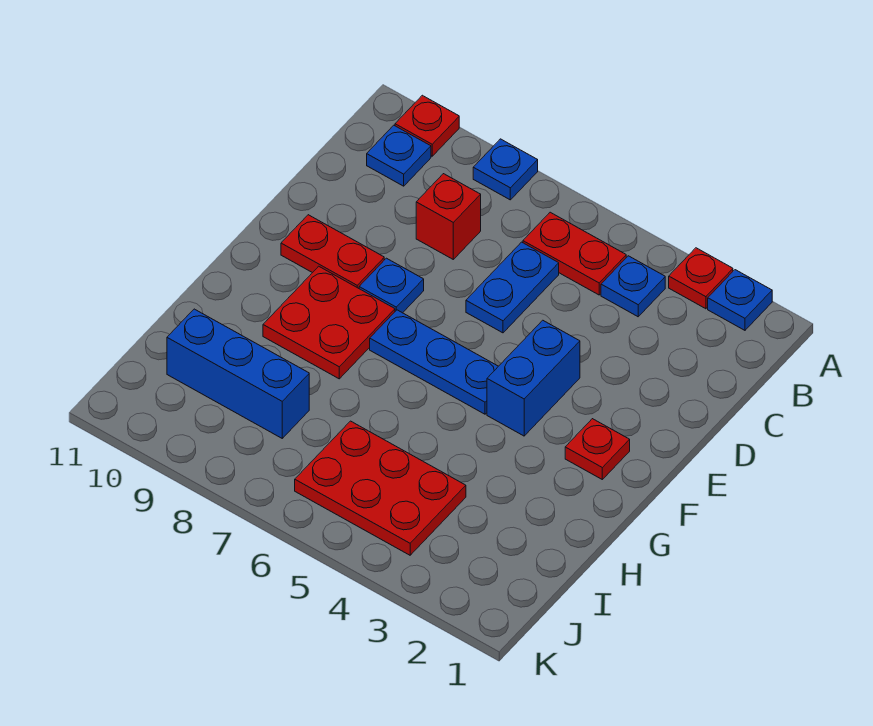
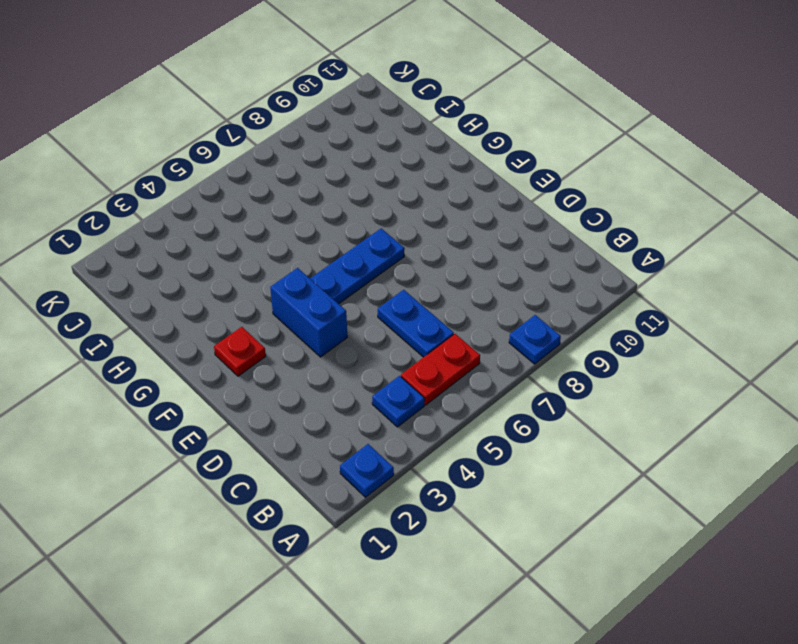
none -> red 1x1 plate [669,248,733,309]
none -> red 1x1 plate [395,95,459,156]
none -> blue 1x1 plate [367,125,431,186]

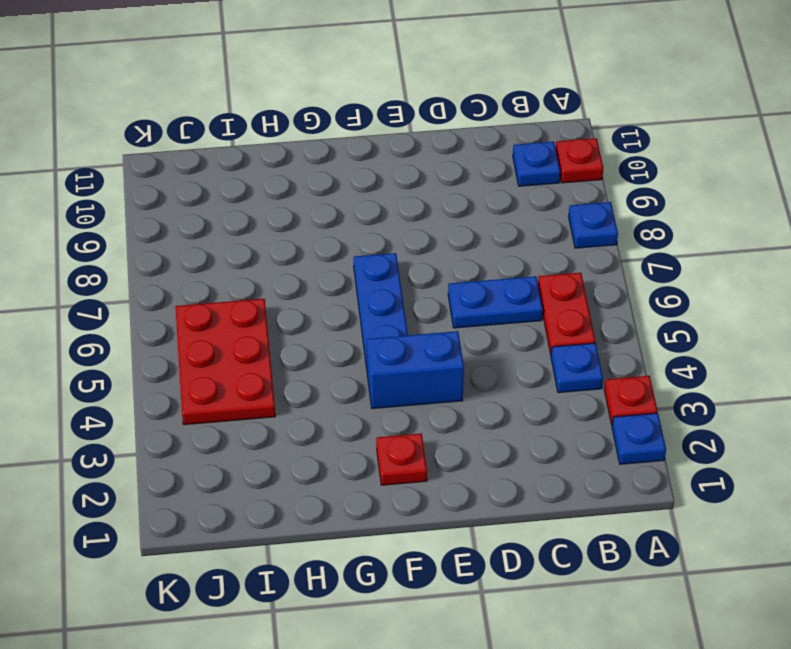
none -> red 1x1 brick [416,174,481,259]
none -> blue 1x1 plate [359,258,424,313]
none -> red 1x2 plate [281,215,384,288]

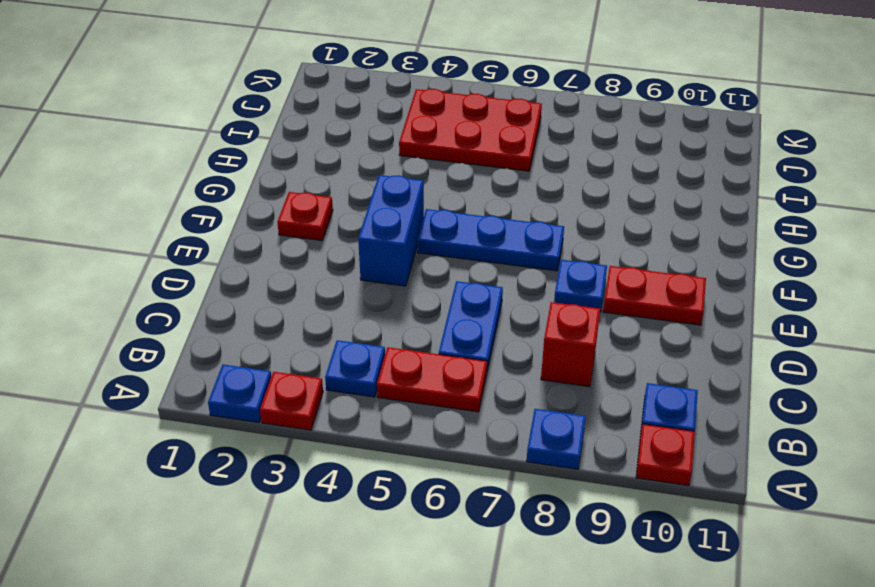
none -> red 2x2 plate [263,266,395,379]
none -> blue 1x3 brick [167,309,309,438]

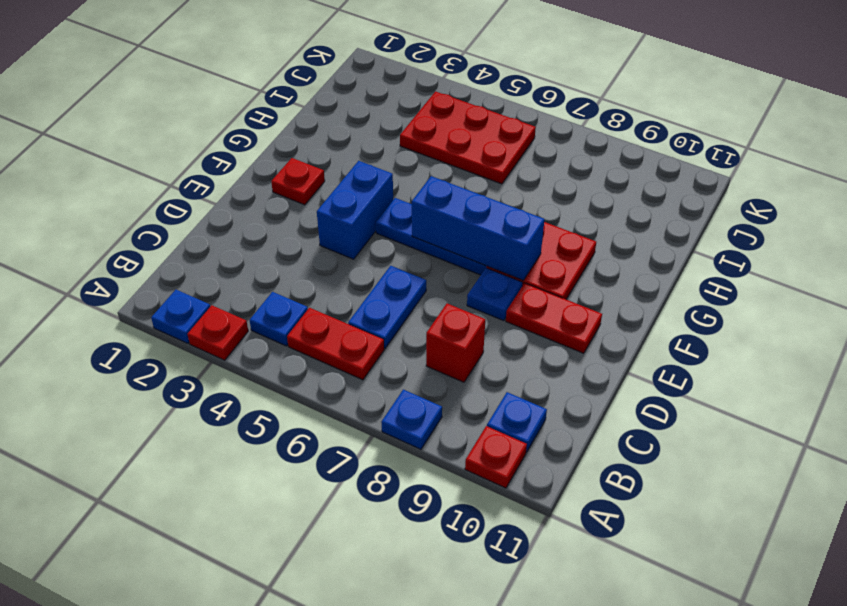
blue 1x3 brick [412,176,544,280] -> blue 1x3 brick moved to [167,309,309,438]

